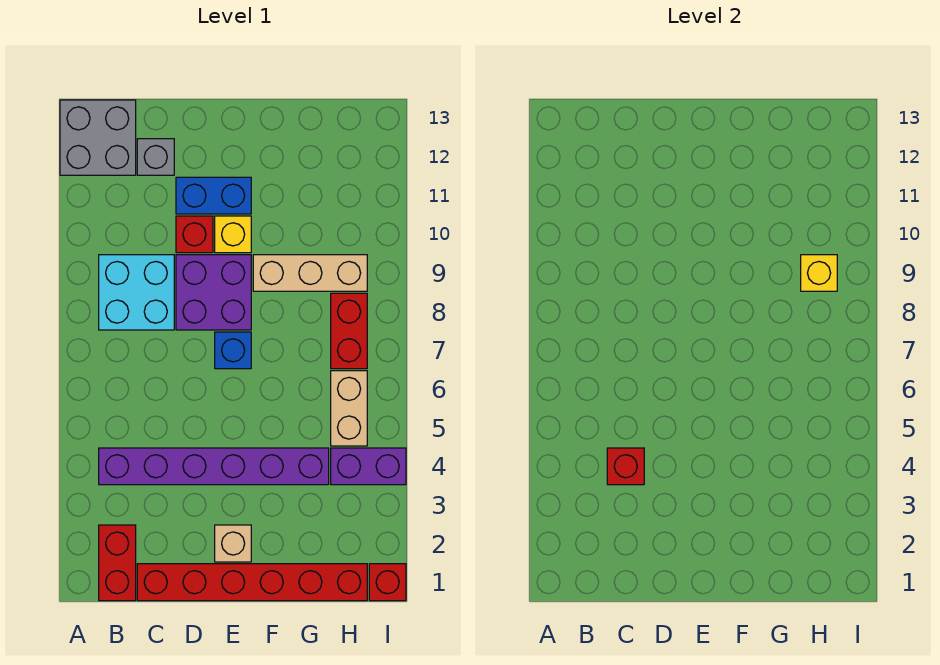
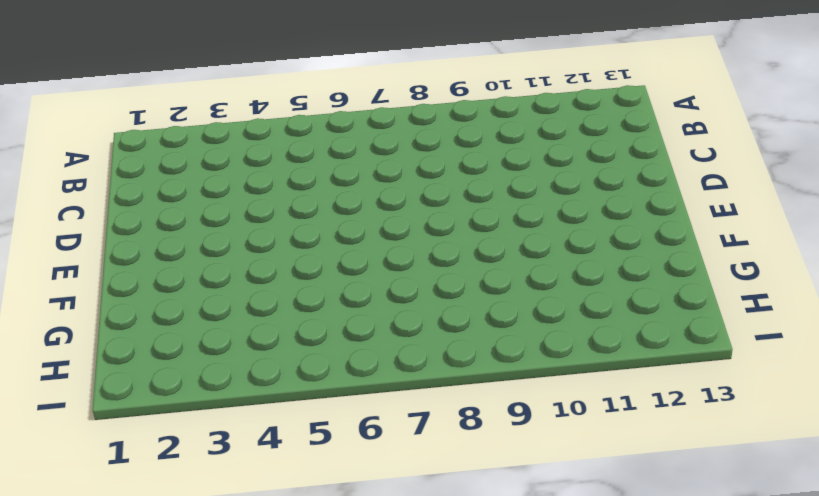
none -> grey 2x2 brick [60,100,136,175]
none -> red 1x2 brick [99,525,136,601]
none -> purple 1x6 brick [99,448,329,485]

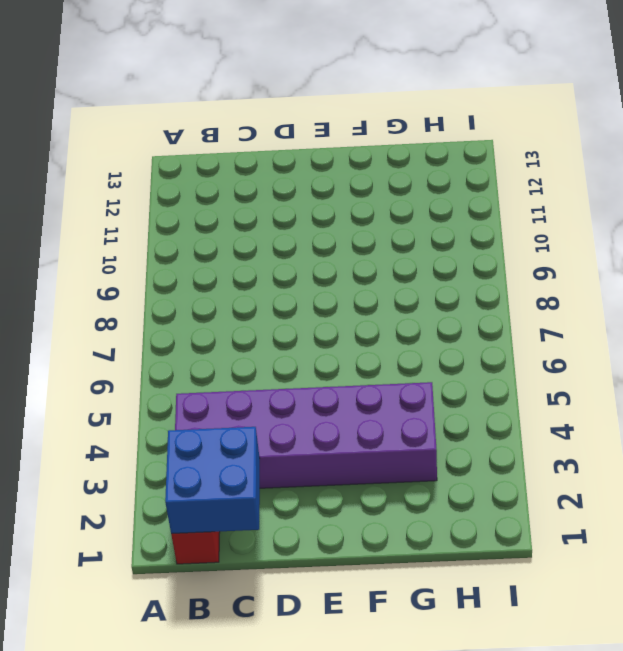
blue 2x2 brick [165,427,260,534] -> none
purple 2x6 brick [175,382,437,488] -> purple 1x6 brick [99,448,329,485]
none -> grey 2x2 brick [60,100,136,175]
none -> cyan 2x2 brick [99,255,174,330]
none -> red 1x6 brick [137,564,367,601]

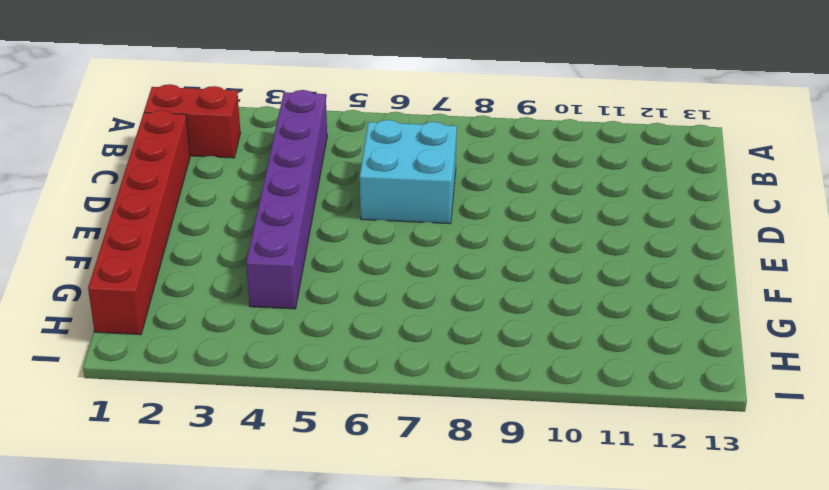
cyan 2x2 brick [360,120,457,224] -> cyan 2x2 brick moved to [99,255,174,330]
none -> grey 2x2 brick [60,100,136,175]
none -> grey 1x1 brick [137,139,174,175]
none -> purple 2x2 brick [176,255,251,330]

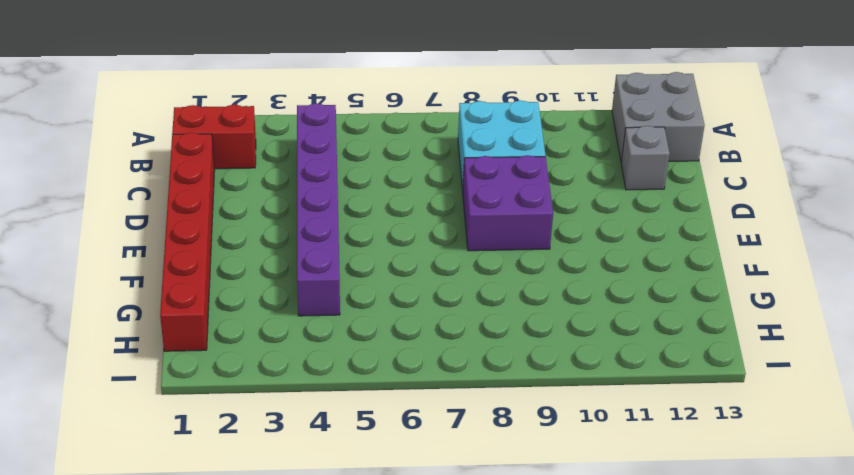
none -> red 1x1 brick [176,216,213,253]
none -> blue 1x2 brick [176,177,251,214]
none -> tan 1x1 brick [215,525,251,562]

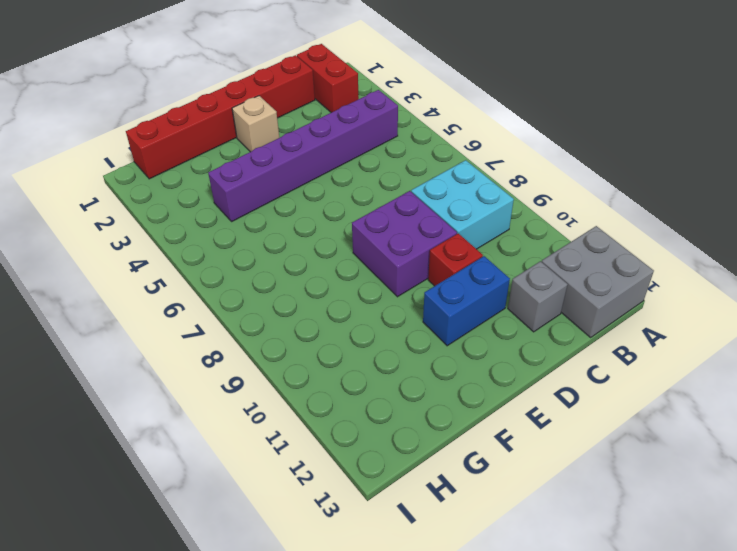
none -> blue 1x1 brick [215,332,251,369]
none -> yellow 1x1 brick [215,216,251,253]
none -> tan 1x3 brick [253,255,367,291]

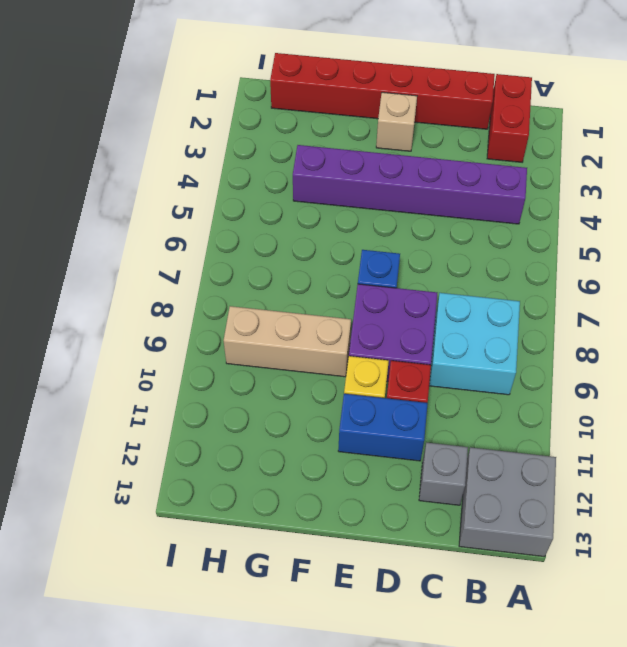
none -> purple 1x2 brick [331,448,406,485]
none -> tan 1x2 brick [331,371,367,446]
none -> red 1x2 brick [331,293,367,369]

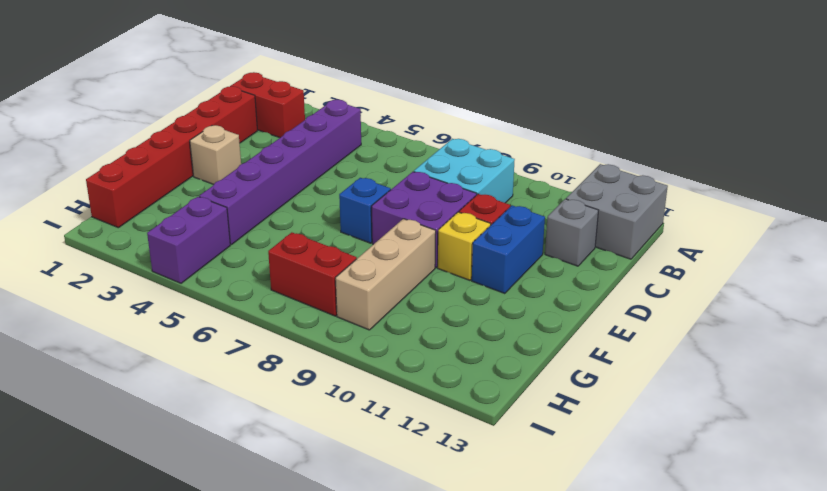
none -> tan 1x2 brick [331,371,367,446]
none -> red 1x1 brick [369,564,406,601]
none -> red 1x1 brick [607,448,644,485]

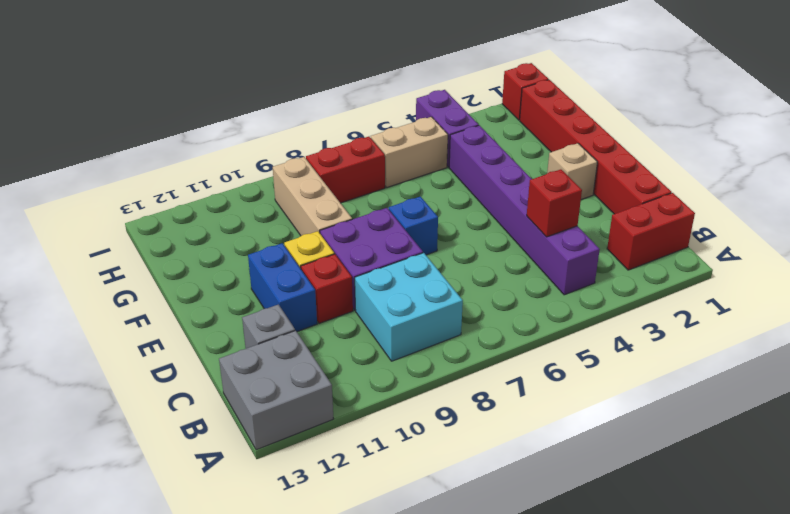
none -> yellow 1x1 brick [801,255,837,291]

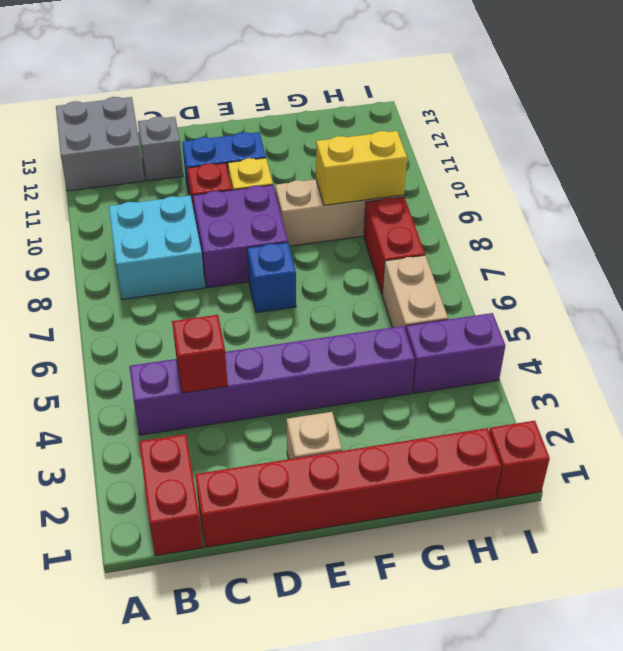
yellow 1x2 brick [316,131,407,205] -> yellow 1x1 brick [801,255,837,291]

